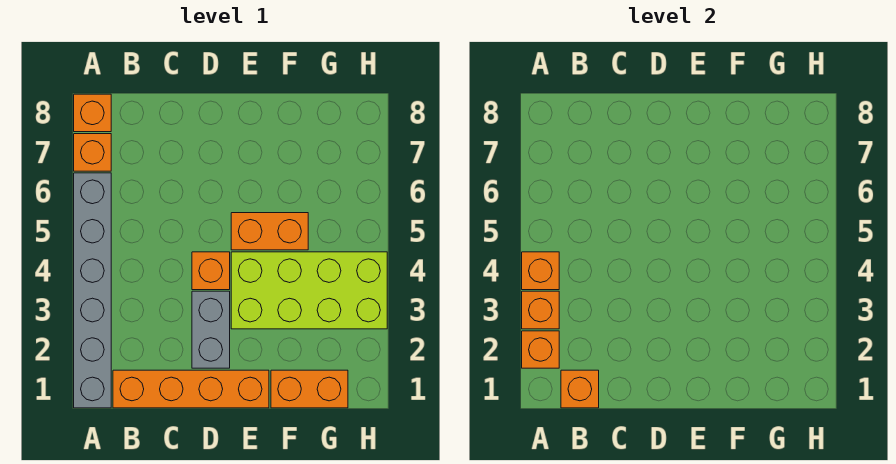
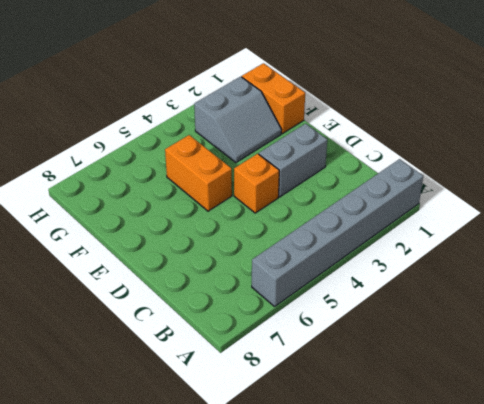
grey 2x2 slope [194,77,282,163] -> lime 2x4 brick [231,252,387,329]
none -> orange 1x1 brick [74,134,111,171]
none -> orange 1x1 brick [74,94,111,132]
none -> orange 1x4 brick [113,370,269,408]

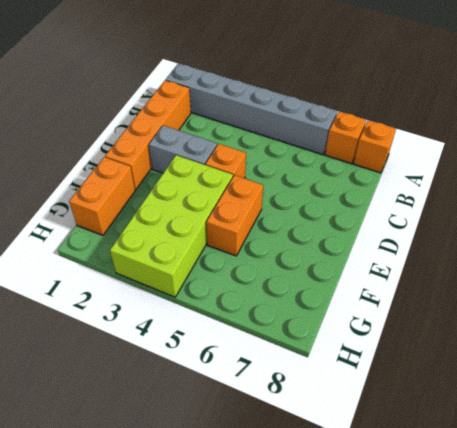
none -> orange 1x1 brick [522,331,559,368]
none -> orange 1x1 brick [522,291,559,329]
none -> orange 1x1 brick [522,252,559,290]

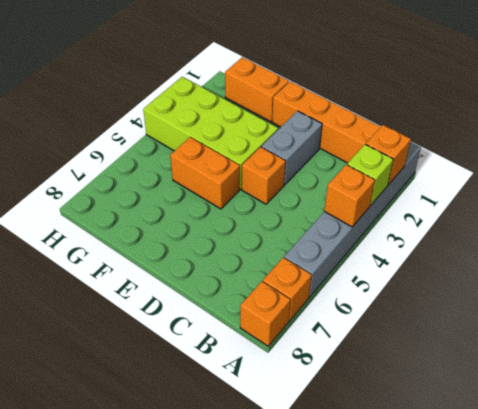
lime 1x1 brick [347,144,393,206] -> orange 1x1 brick [522,291,559,329]
none -> orange 1x1 brick [561,370,599,408]

